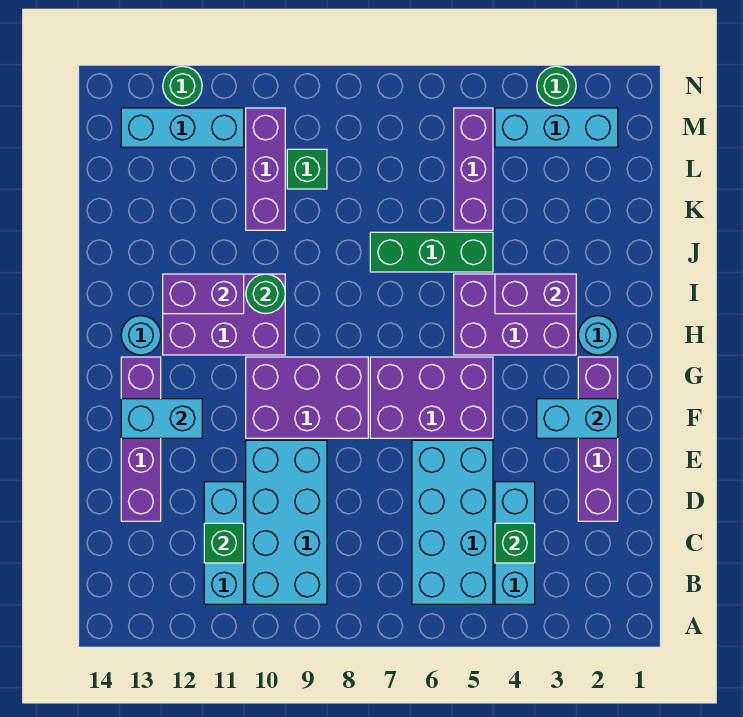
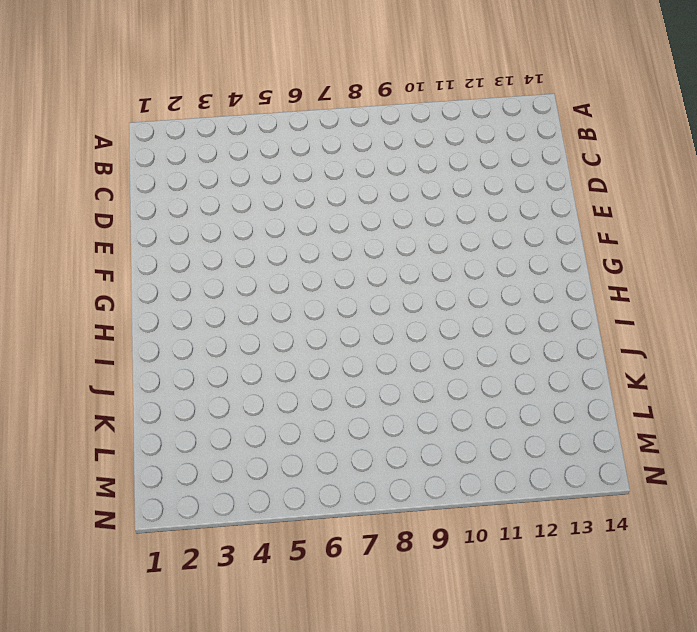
none -> cyan 1x3 brick [495,482,535,604]
none -> cyan 2x4 brick [412,440,493,604]
none -> cyan 2x4 brick [246,440,327,604]

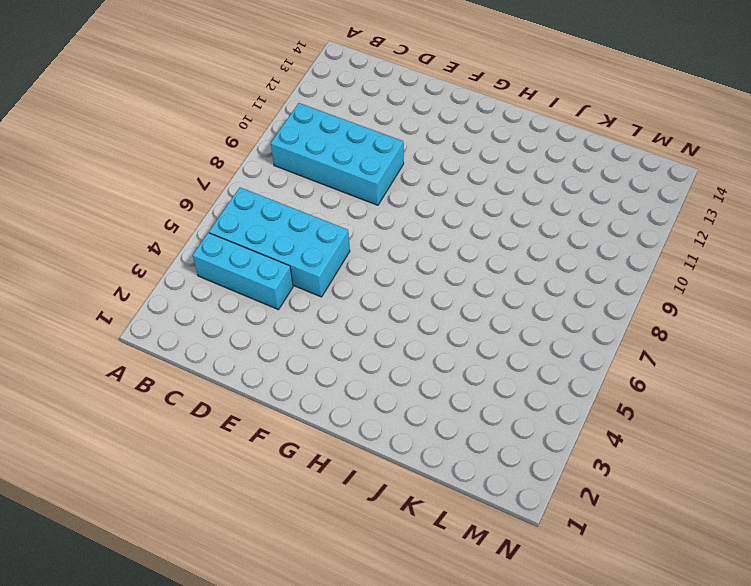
none -> cyan 1x3 brick [204,482,244,604]
none -> purple 1x4 brick [578,357,618,521]
none -> purple 1x4 brick [121,357,161,521]

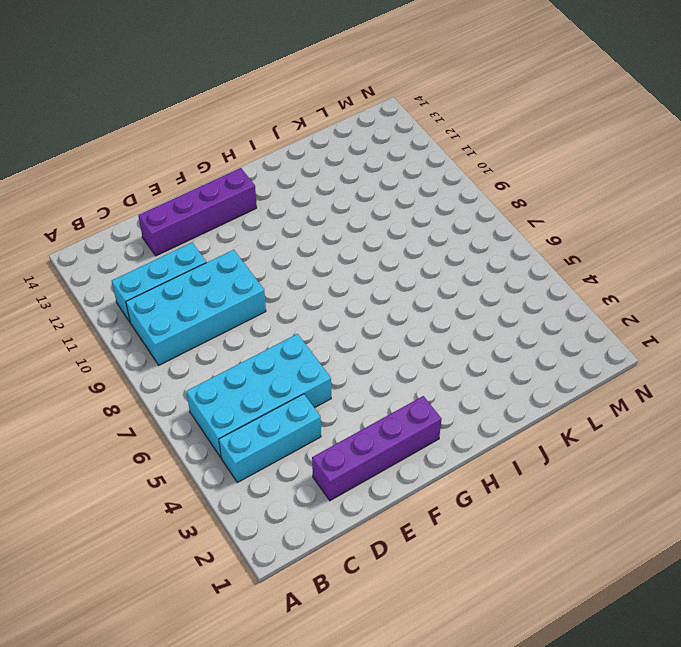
none -> purple 2x3 brick [370,357,493,438]
none -> purple 2x3 brick [246,357,368,438]
none -> cyan 1x1 round brick [578,316,618,355]

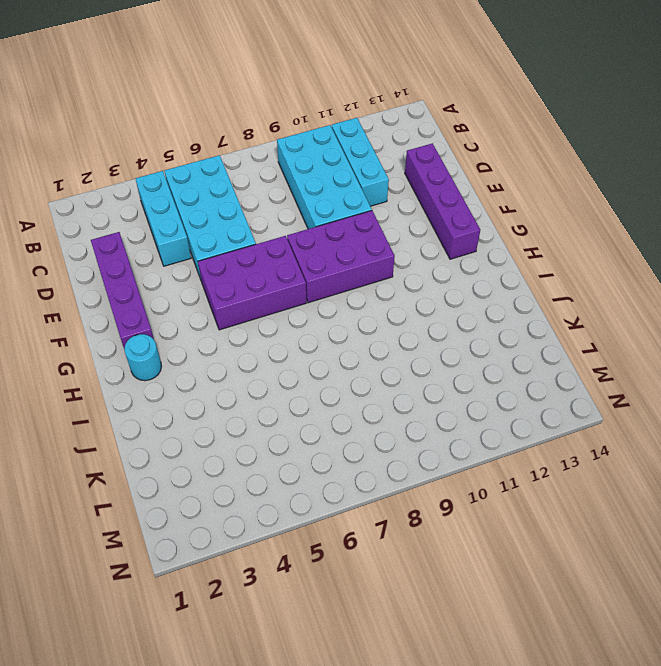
none -> purple 2x3 brick [454,274,576,355]
none -> purple 2x3 brick [163,274,285,355]
none -> cyan 1x1 round brick [121,316,161,355]

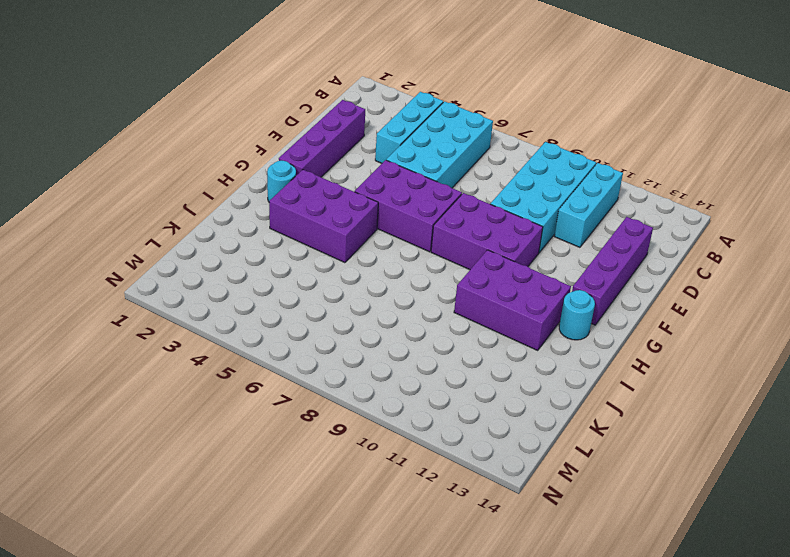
none -> green 1x3 brick [370,232,493,272]
none -> purple 1x3 brick [454,108,493,230]
none -> purple 1x3 brick [246,108,285,230]

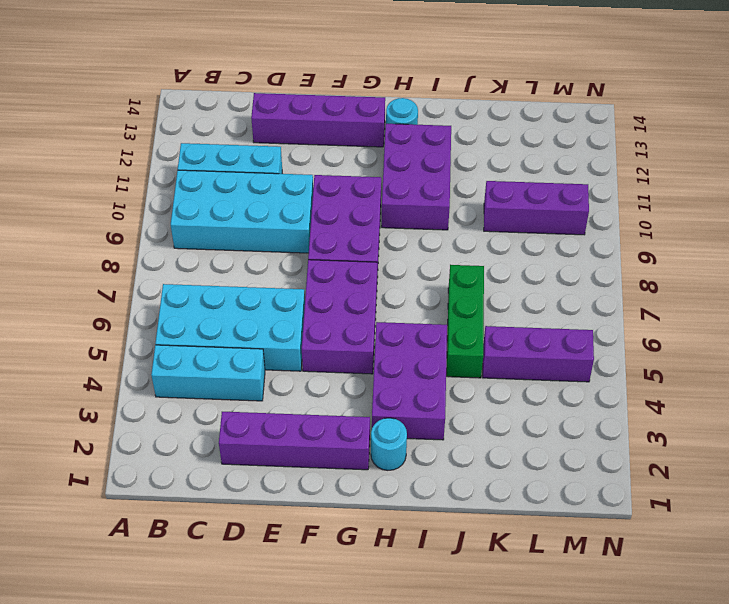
none -> green 1x1 brick [287,149,327,189]
none -> cyan 1x3 brick [495,108,618,147]
none -> cyan 1x3 brick [121,108,244,147]

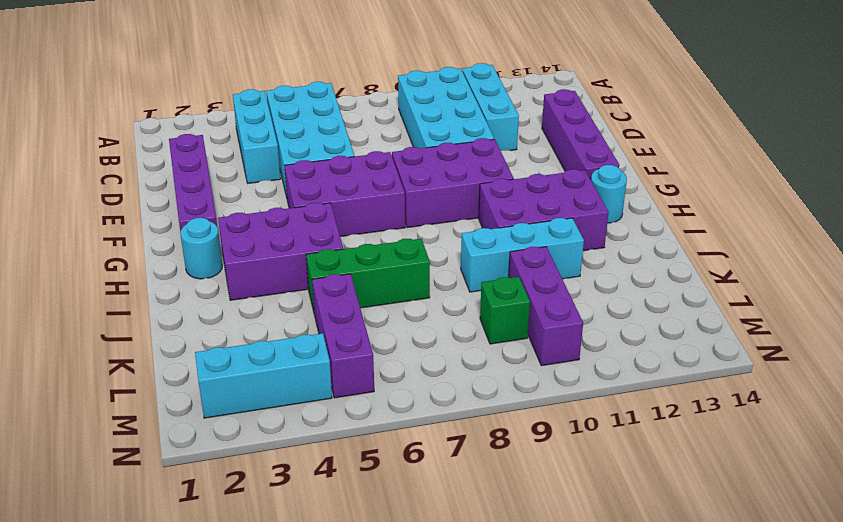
cyan 1x3 brick [461,218,584,292] -> cyan 1x3 brick moved to [121,108,244,147]
none -> green 1x1 round brick [537,66,576,106]
none -> green 1x1 round brick [163,66,202,106]
none -> green 1x1 brick [495,523,535,563]

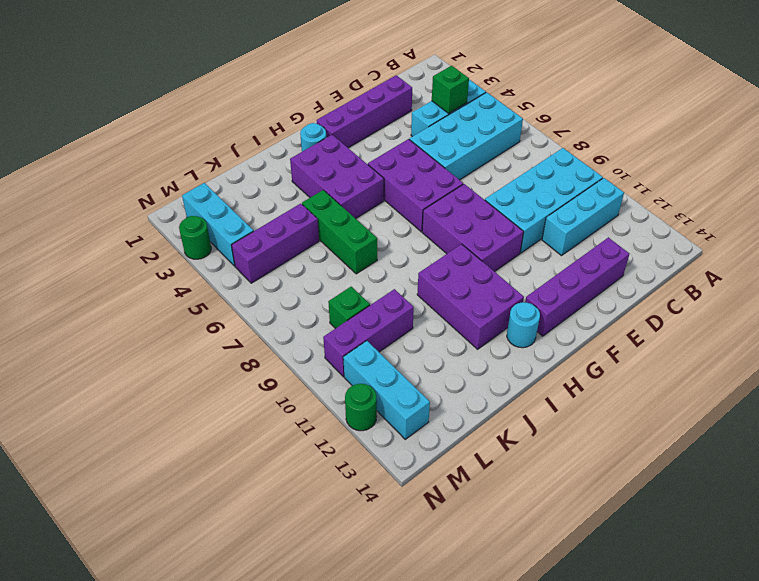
none -> green 1x1 brick [204,523,244,563]
none -> cyan 1x2 brick [537,399,618,438]
none -> cyan 1x2 brick [121,399,202,438]

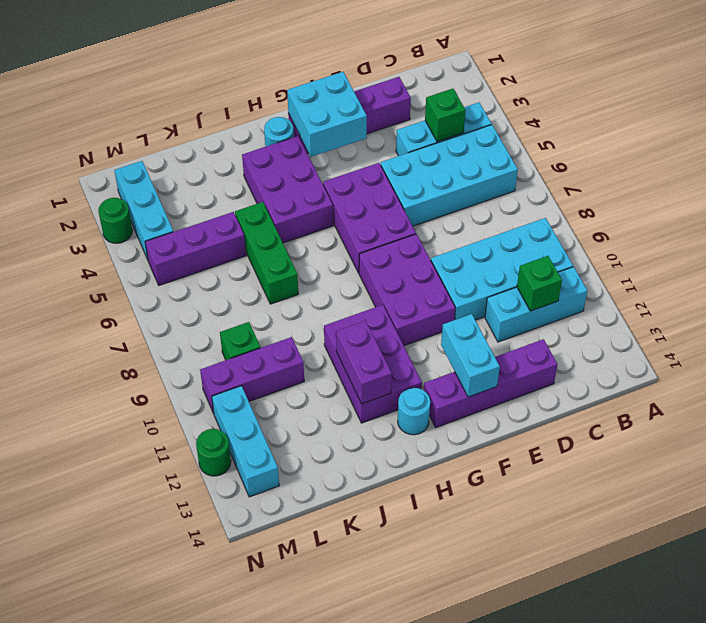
cyan 2x2 brick [287,72,367,157] -> cyan 1x2 brick [537,399,618,438]
none -> purple 1x2 brick [495,274,576,314]
none -> green 1x1 round brick [246,274,285,314]

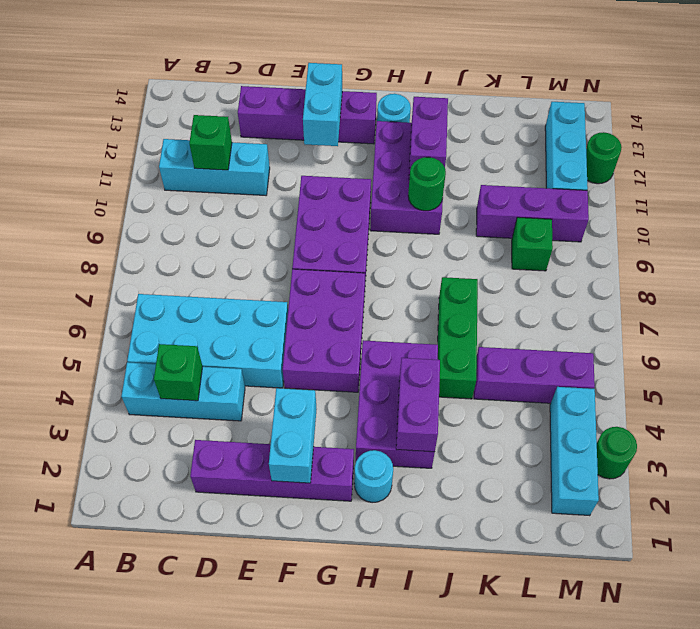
none -> cyan 2x4 brick [246,440,327,604]

